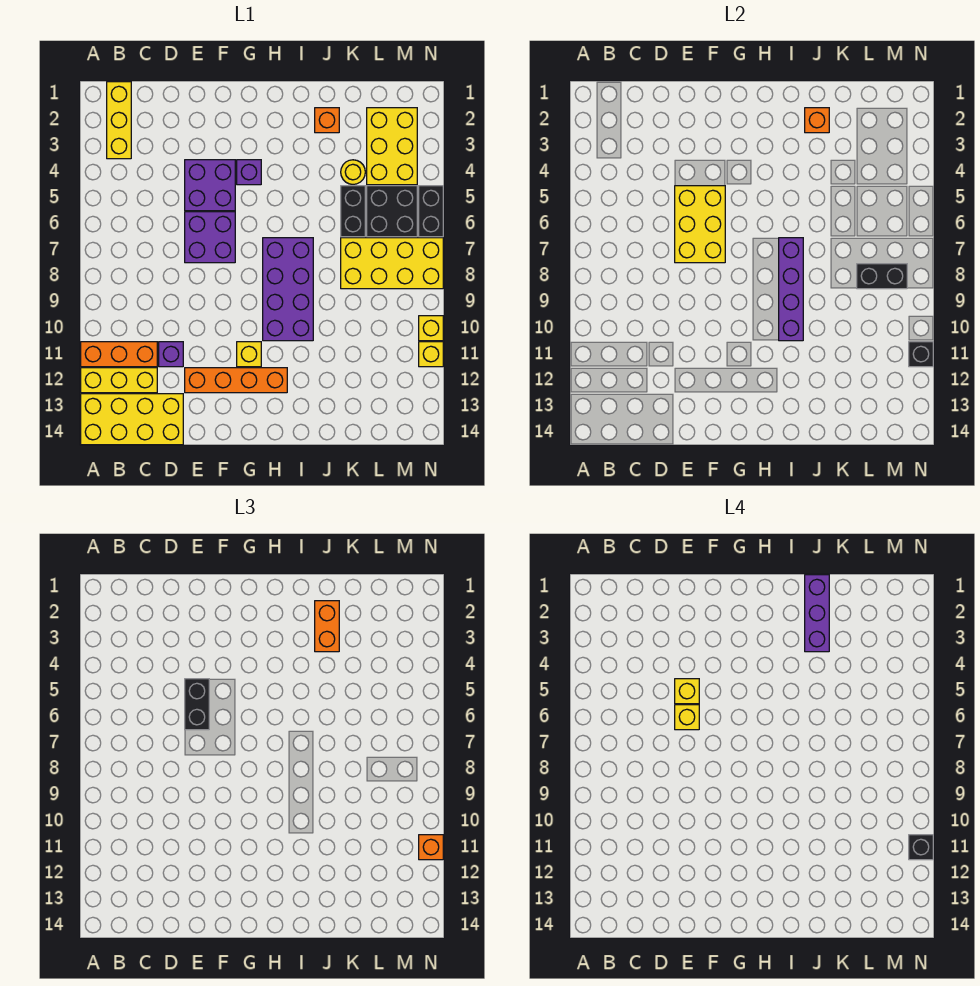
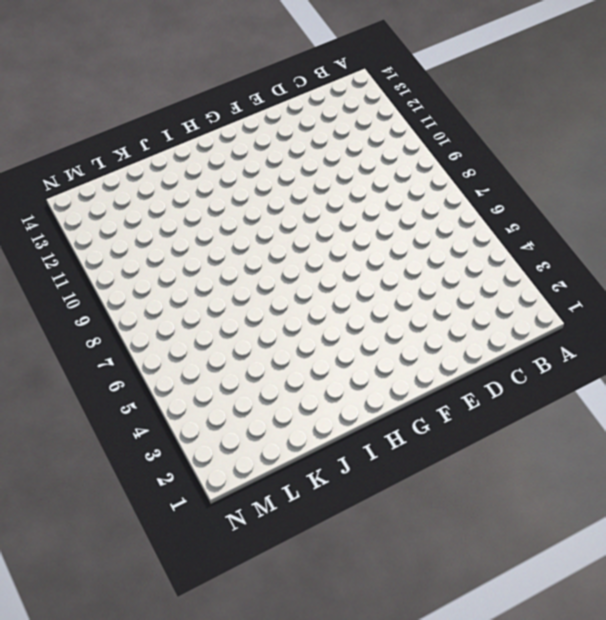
none -> orange 1x3 brick [81,342,157,367]
none -> yellow 1x3 brick [81,368,157,393]
none -> yellow 2x4 brick [81,394,183,445]
none -> yellow 1x3 brick [107,82,131,159]

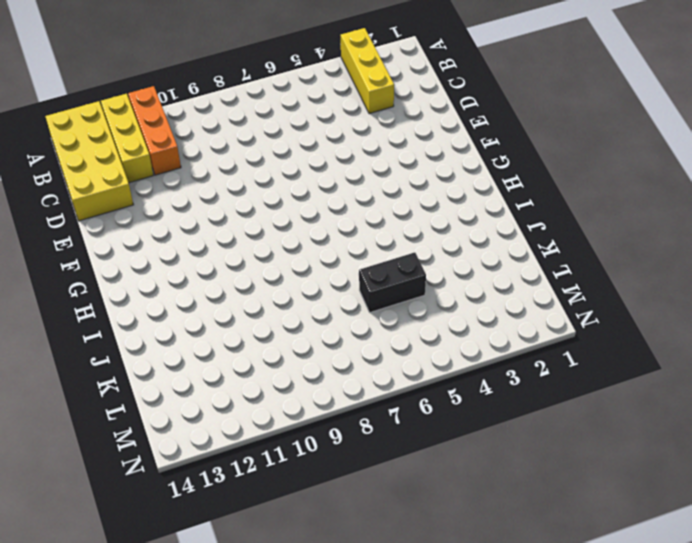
yellow 1x3 brick [341,28,394,114] -> yellow 1x3 brick turned to [107,82,131,159]
none -> purple 1x1 brick [159,342,183,367]
none -> purple 2x2 brick [185,160,235,211]
none -> purple 2x2 brick [185,212,235,263]
none -> orange 1x4 brick [185,368,287,393]

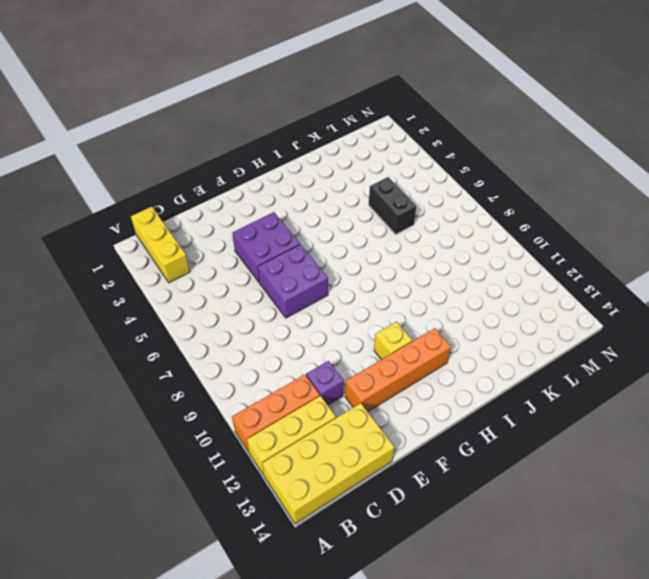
none -> purple 1x1 brick [237,160,261,185]
none -> purple 2x4 brick [263,238,313,341]
none -> orange 1x1 brick [315,108,339,133]
none -> yellow 1x1 round brick [341,160,365,184]

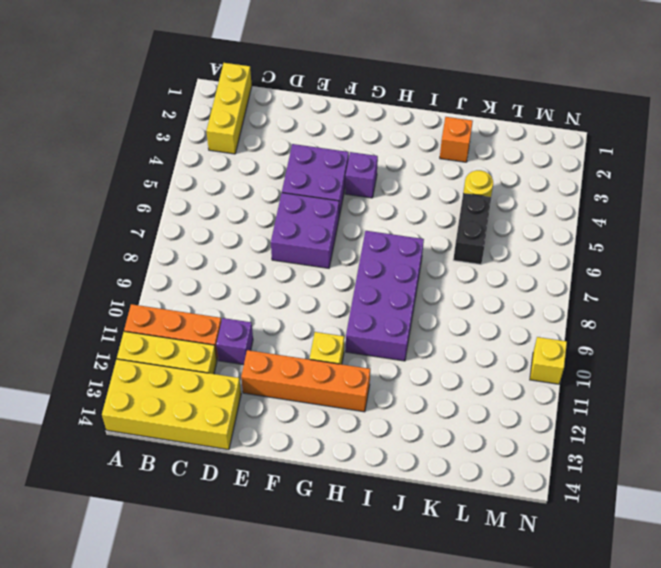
none -> yellow 2x4 brick [341,238,443,289]
none -> yellow 2x3 brick [367,108,417,185]
none -> black 2x2 brick [367,186,417,237]
none -> black 1x2 brick [419,186,443,237]

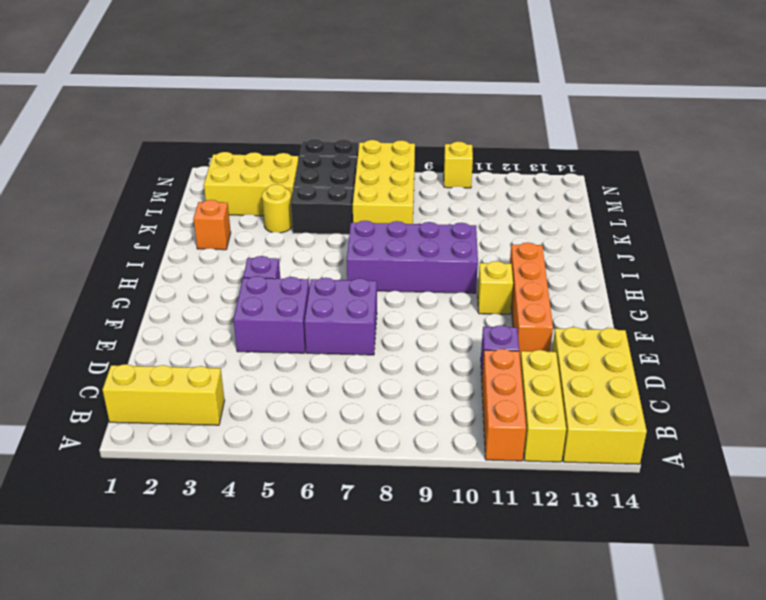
none -> yellow 1x1 brick [419,342,443,367]
none -> yellow 2x3 brick [675,186,725,263]
none -> purple 1x4 brick [779,238,803,341]
none -> orange 1x1 brick [805,108,829,133]

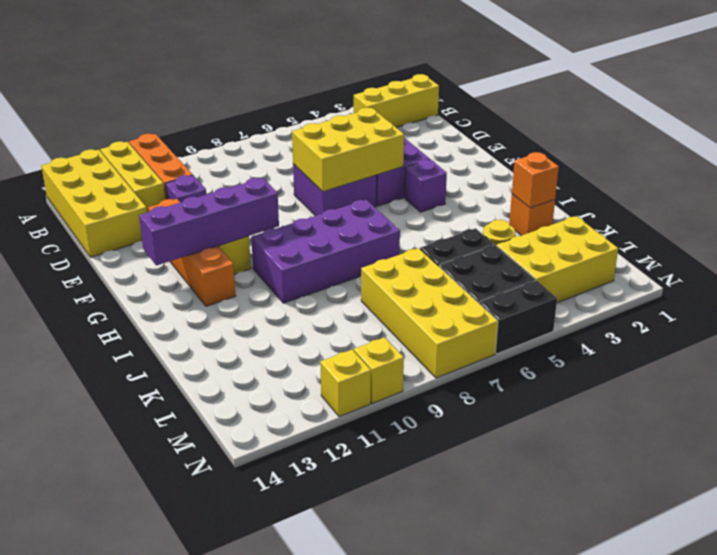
purple 1x4 brick [139,178,279,265] -> purple 1x4 brick moved to [779,238,803,341]
none -> black 1x2 brick [857,264,907,289]
none -> black 1x1 brick [909,342,933,367]
none -> black 1x2 brick [185,679,209,730]
none -> orange 1x2 brick [315,601,339,652]

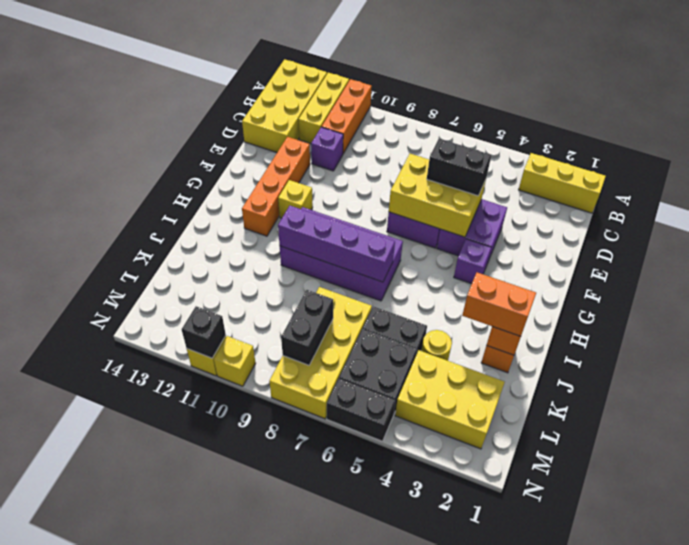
none -> orange 1x1 brick [419,835,443,860]
none -> yellow 1x1 brick [675,679,699,704]
none -> yellow 1x1 brick [675,705,699,730]
none -> purple 1x3 brick [805,575,829,652]

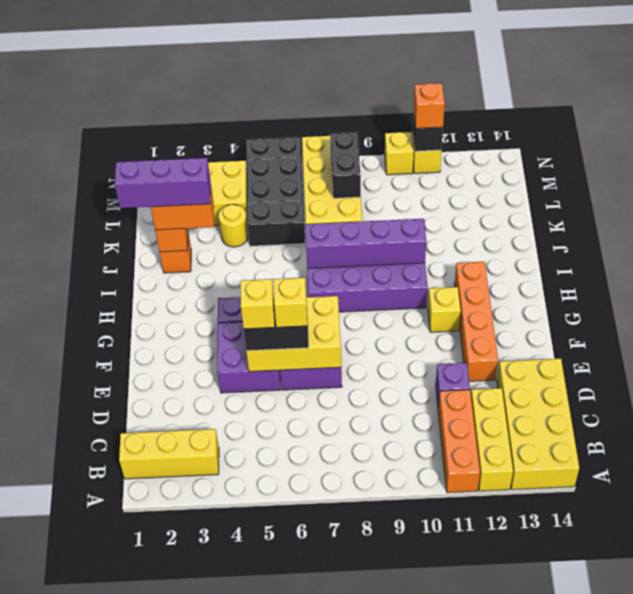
none -> black 1x1 brick [909,835,933,860]

